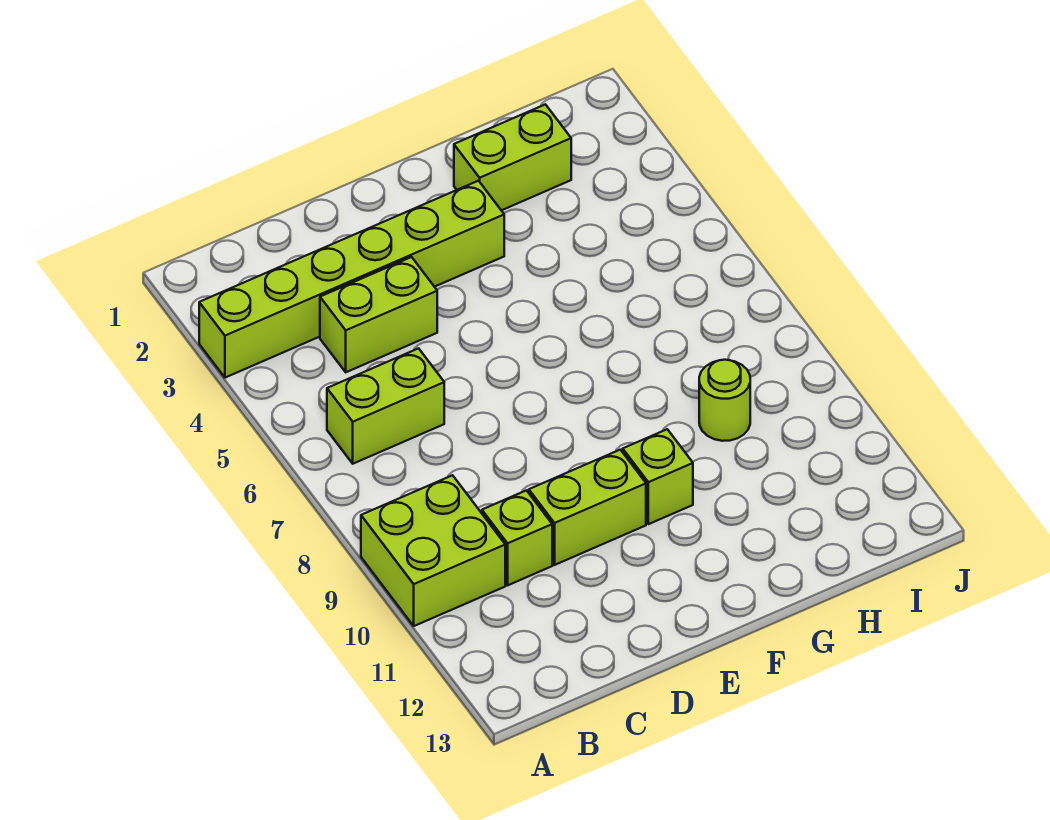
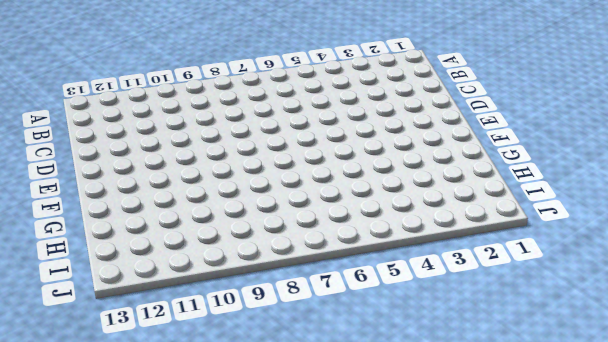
none -> lime 1x6 brick [199,181,504,378]
none -> lime 2x2 brick [361,475,505,626]

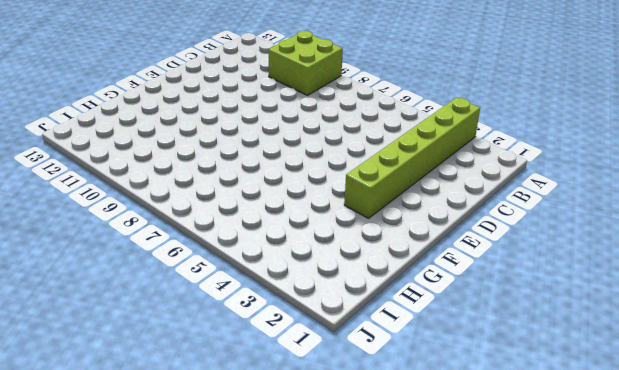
none -> lime 1x2 brick [327,348,444,464]
none -> lime 1x2 brick [320,257,437,372]

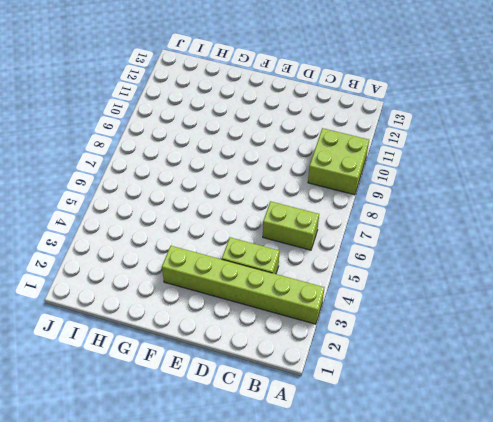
none -> lime 1x1 brick [482,490,552,585]
none -> lime 1x2 brick [529,450,646,565]

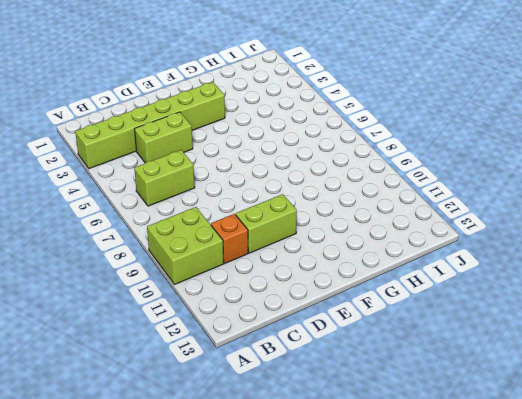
orange 1x1 brick [211,214,248,263] -> lime 1x1 brick [482,490,552,585]
none -> lime 1x1 brick [623,429,693,524]
none -> lime 1x2 brick [454,104,571,210]

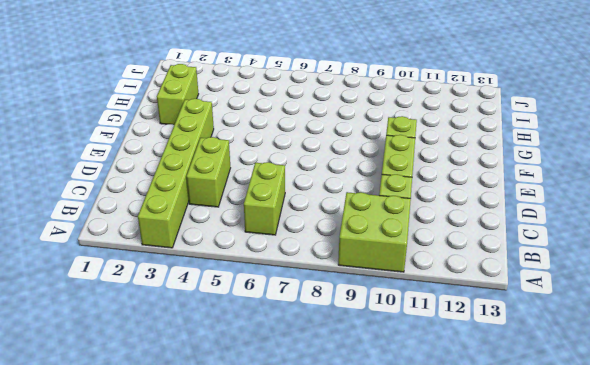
none -> lime 1x1 round brick [699,360,750,441]

